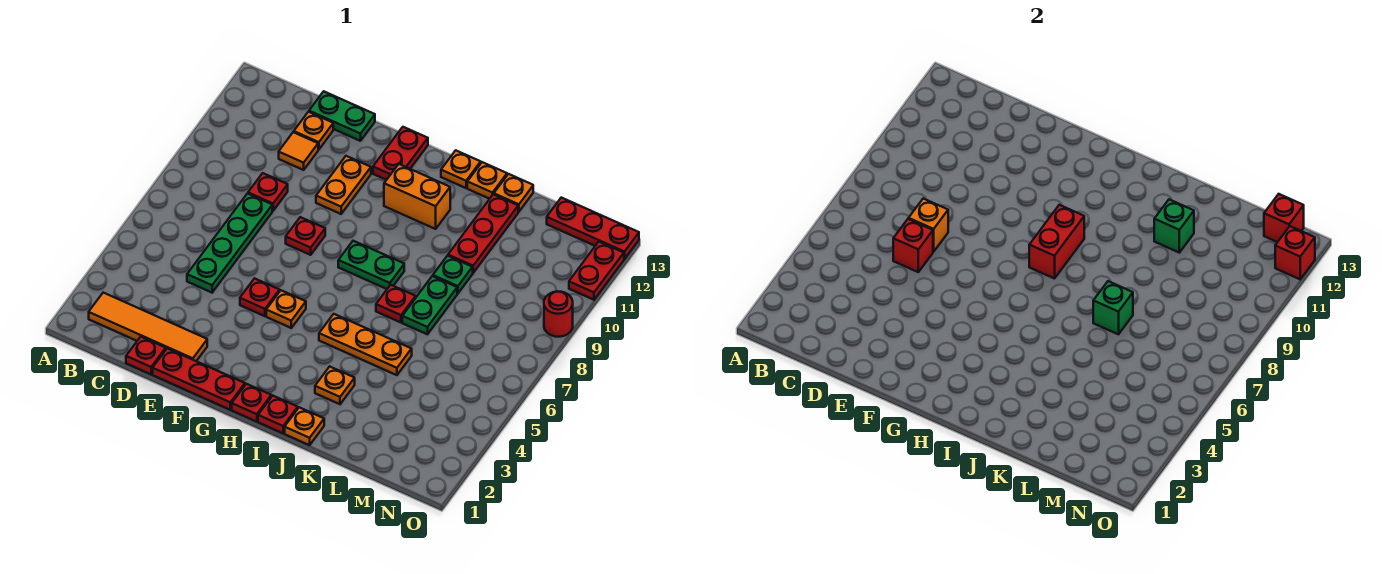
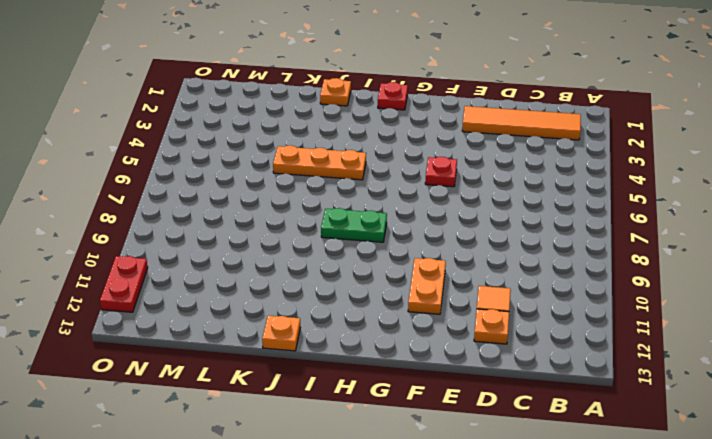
none -> red 1x1 plate [126,337,166,374]
none -> green 1x4 plate [187,194,272,293]
none -> red 1x1 plate [248,173,288,211]
none -> green 1x2 plate [309,91,375,141]

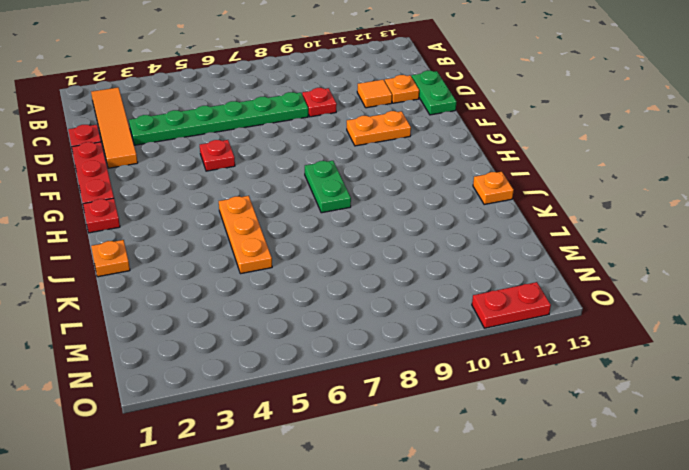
green 1x6 plate [129,92,308,145] -> green 1x4 plate [187,194,272,293]
none -> red 1x1 plate [286,217,325,255]
none -> orange 1x1 plate [266,290,306,328]
none -> red 1x2 plate [373,127,428,180]
none -> orange 1x2 brick [384,164,450,229]

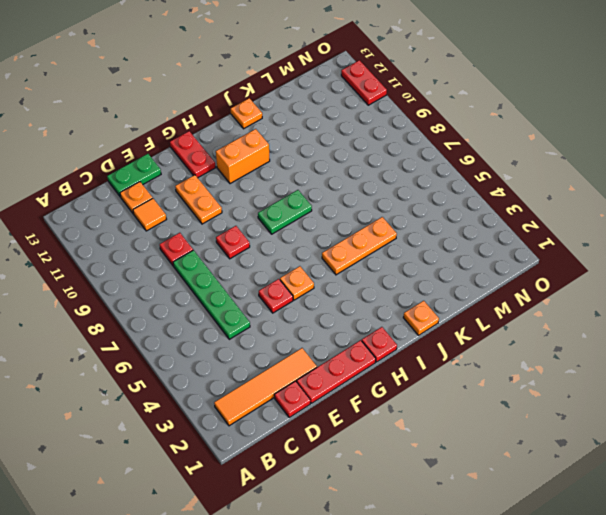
none -> red 1x1 plate [258,396,298,433]
none -> orange 1x1 plate [441,150,481,188]
none -> orange 1x1 plate [315,367,355,404]
none -> red 1x1 plate [376,285,416,323]

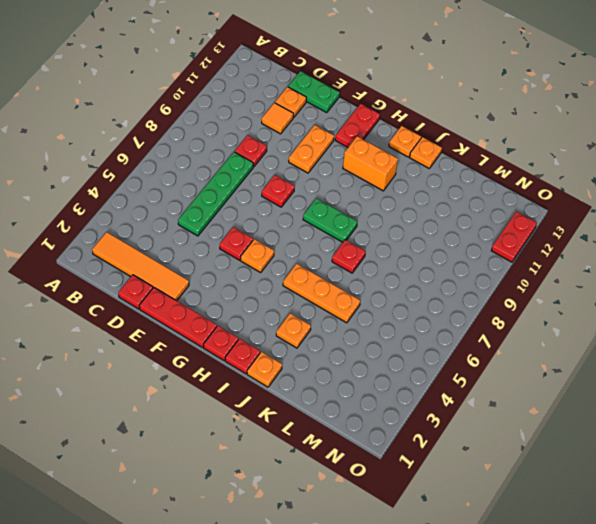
none -> green 1x2 plate [402,276,457,334]
none -> green 1x1 plate [433,256,473,293]
none -> red 1x3 plate [448,194,518,273]
none -> orange 1x1 plate [494,174,533,212]

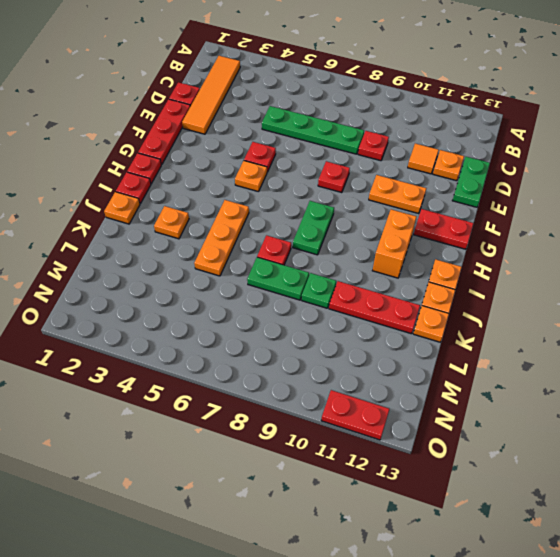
none -> red 1x3 plate [547,198,639,259]
none -> red 1x1 round brick [544,292,573,337]
none -> red 1x1 brick [893,219,933,272]
none -> orange 1x1 brick [909,199,948,252]

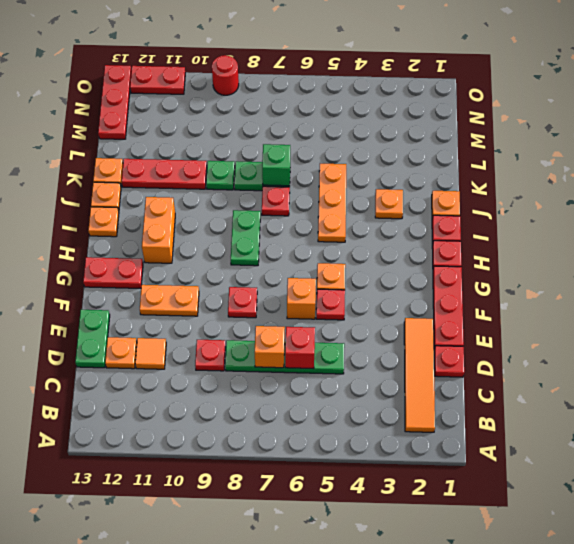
orange 1x1 brick [287,278,316,319] -> none
none -> red 1x2 brick [1029,205,1084,279]
none -> green 1x1 brick [1154,200,1194,253]
none -> red 1x1 brick [1264,194,1304,242]
none -> red 1x1 brick [1275,226,1315,279]

